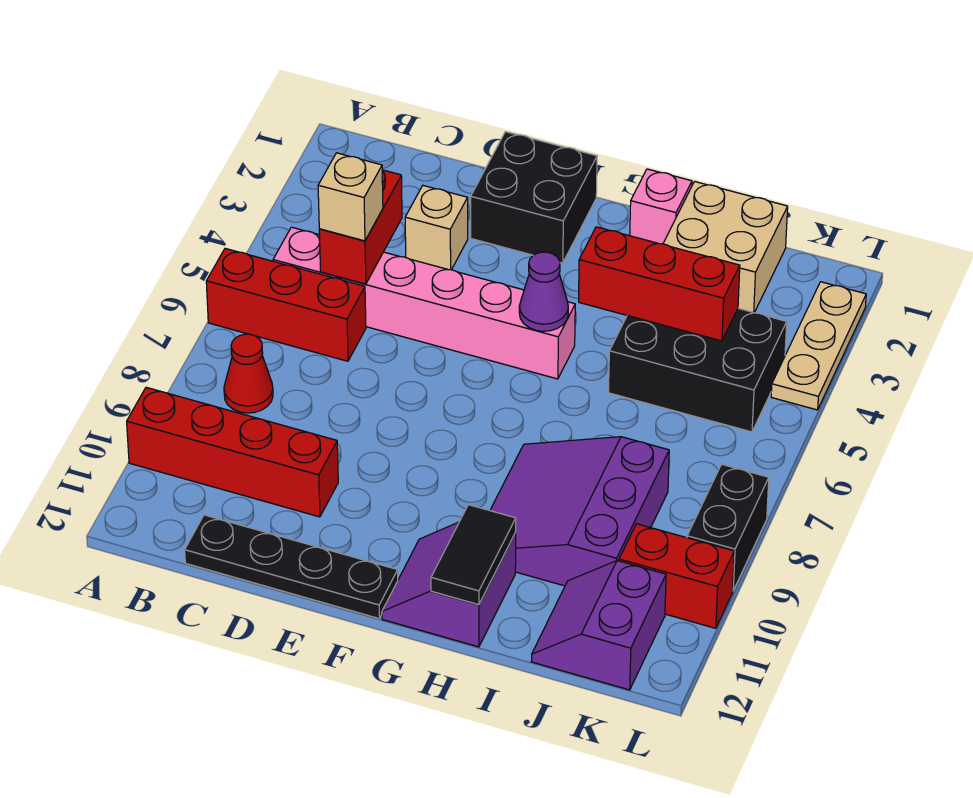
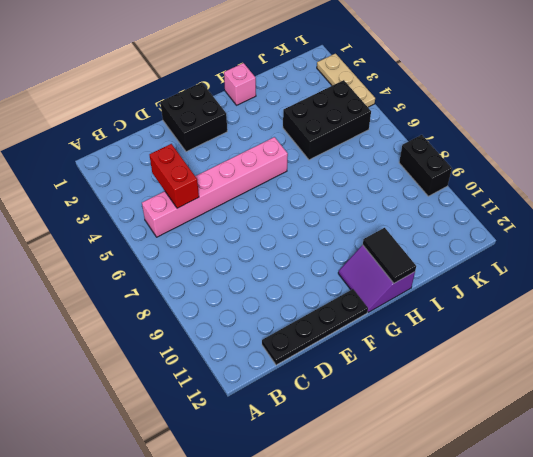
none -> red 1x3 brick [206,248,366,361]
none -> red 1x4 brick [127,387,338,517]
none -> red 1x1 cone [224,334,273,413]

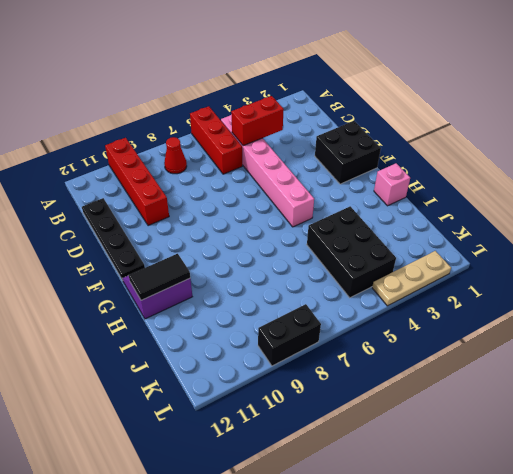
none -> tan 1x1 brick [405,186,468,270]
none -> purple 3x3 slope [490,437,669,586]
none -> tan 2x2 brick [663,182,788,313]

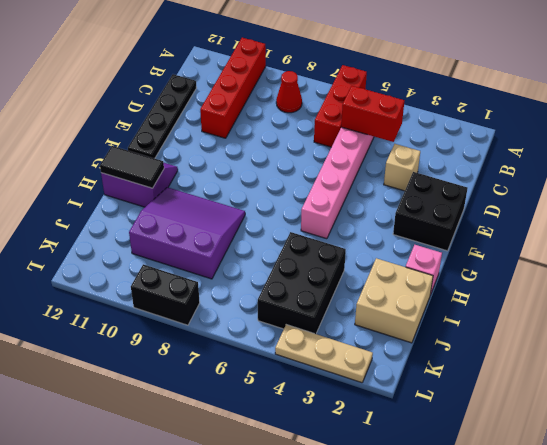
none -> purple 2x2 slope [531,561,666,690]
none -> red 1x2 brick [619,524,734,628]
none -> purple 1x1 cone [519,252,568,331]

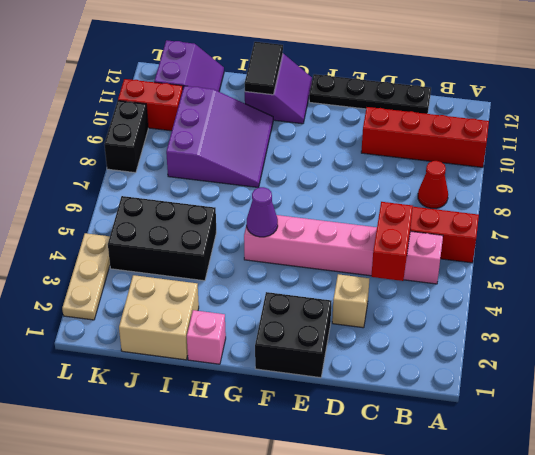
none -> red 1x3 brick [579,227,740,341]
none -> tan 1x1 brick [318,153,383,241]

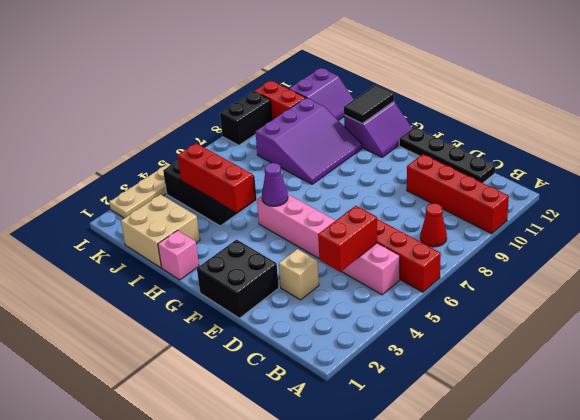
none -> tan 1x1 brick [318,153,383,241]

